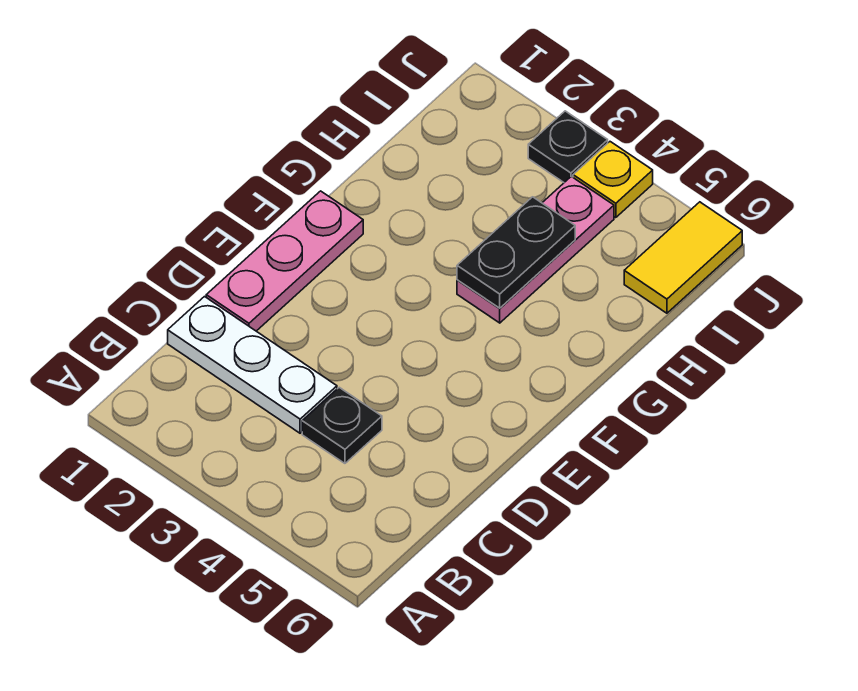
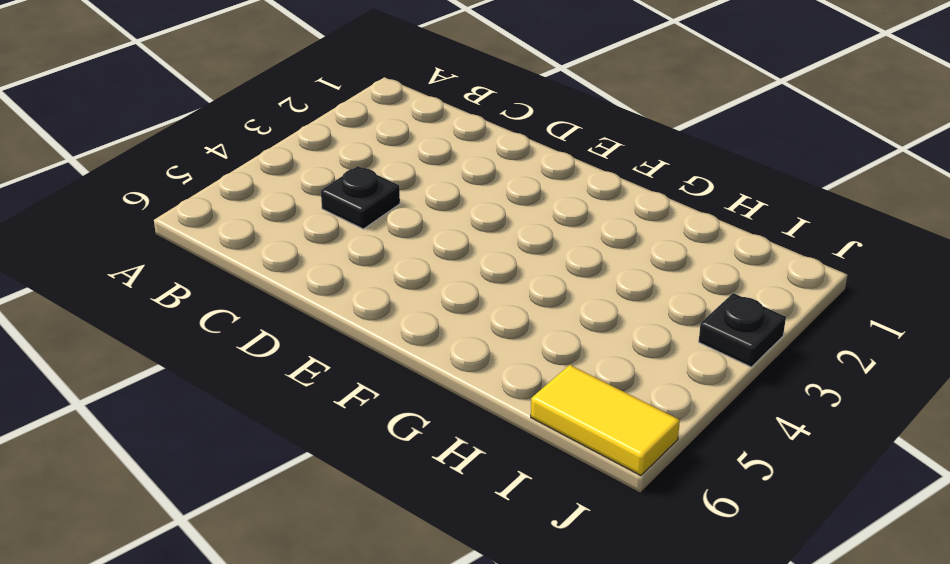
none -> white 1x3 plate [168,297,337,433]
none -> pink 1x3 plate [206,191,363,331]

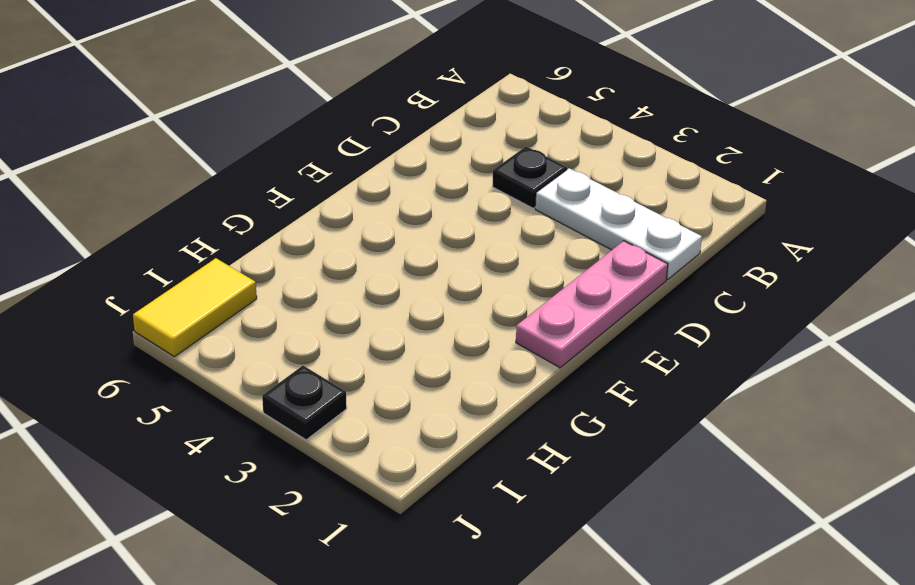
none -> pink 1x3 plate [457,176,614,323]
none -> yellow 1x1 plate [573,142,653,218]

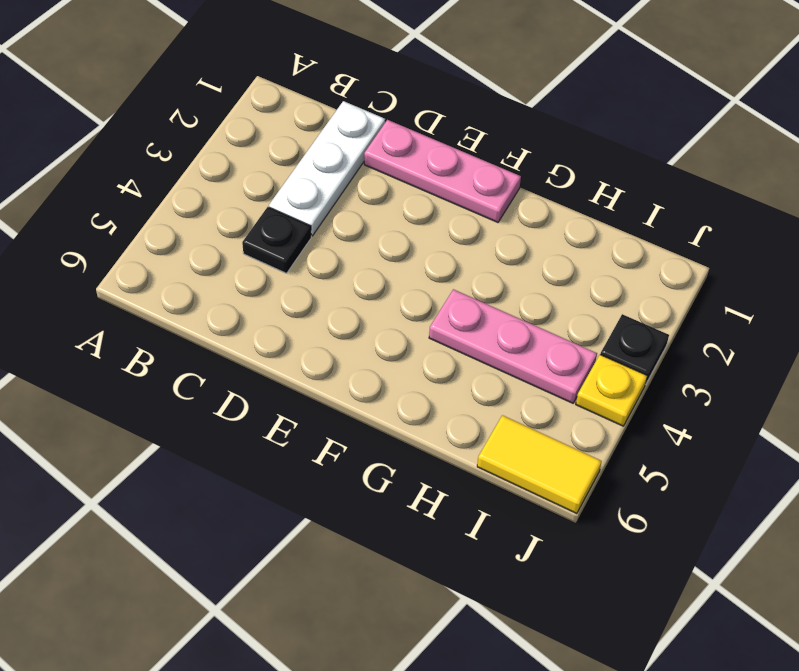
none -> black 1x2 plate [457,197,575,308]

